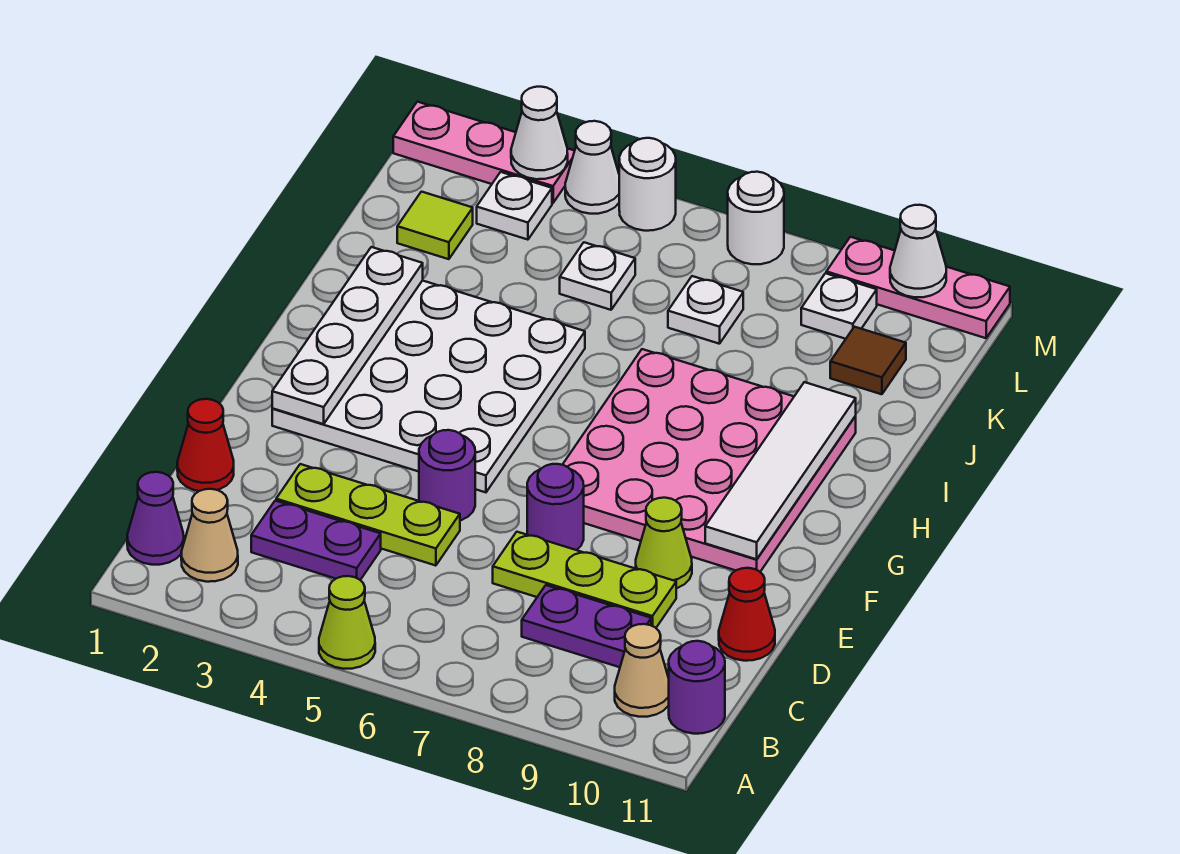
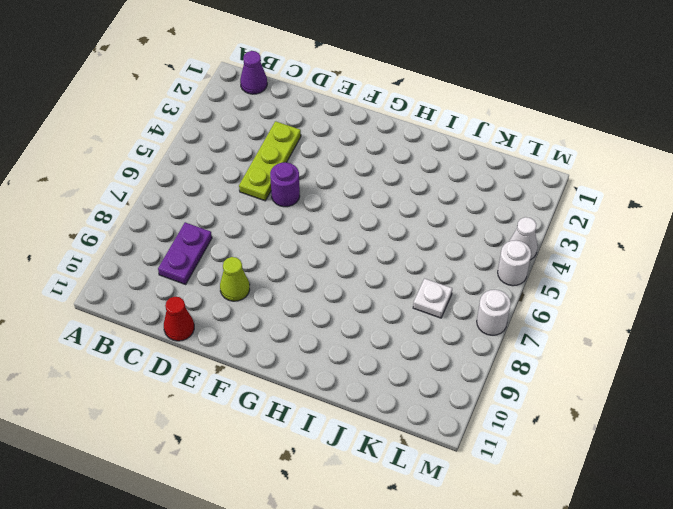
none -> lime 1x1 cone [319,576,375,669]
none -> tan 1x1 cone [181,489,238,582]
none -> tan 1x1 cone [615,624,669,717]
none -> purple 1x1 round brick [669,641,725,734]

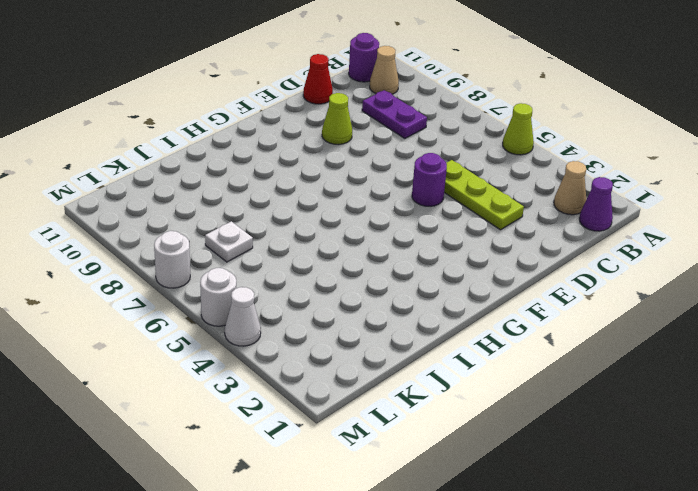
none -> purple 1x2 plate [251,501,381,580]
none -> red 1x1 cone [177,399,234,491]
none -> lime 1x3 plate [493,532,676,628]
none -> purple 1x1 round brick [527,464,584,550]

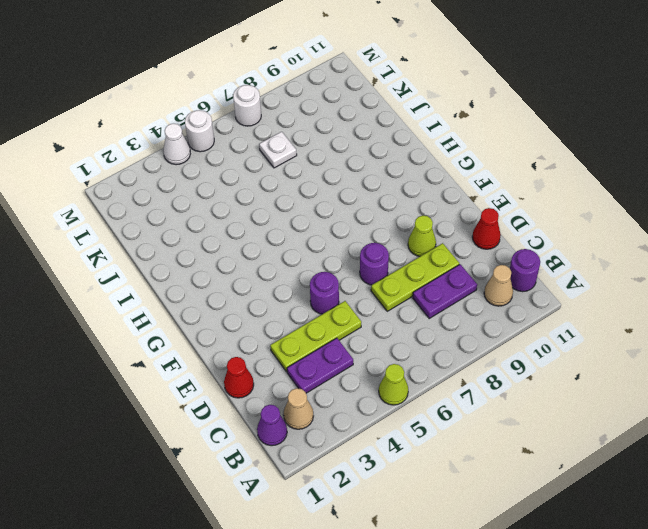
none -> white 4x4 plate [272,281,585,492]
none -> pink 4x4 plate [563,349,856,572]
none -> lime 1x1 tile [397,192,473,259]
none -> white 1x1 plate [560,242,635,310]

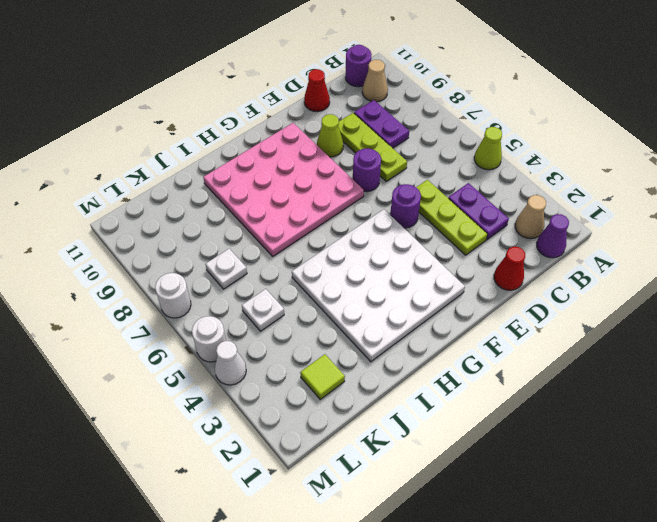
none -> brown 1x1 tile [830,327,906,394]
none -> white 1x1 plate [477,172,552,240]
none -> white 1x1 plate [801,273,877,339]
none -> pink 1x3 plate [393,102,574,203]

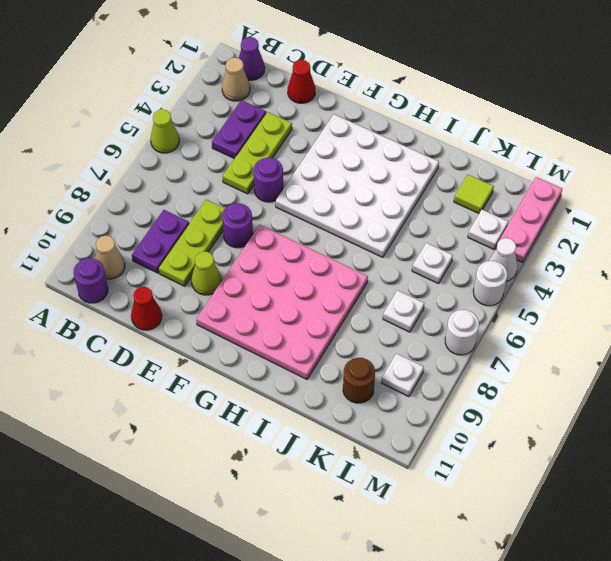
brown 1x1 round brick [343,358,375,403] -> brown 1x1 tile [830,327,906,394]
none -> pink 1x3 plate [826,237,1010,338]
none -> white 1x4 plate [272,247,423,424]
none -> white 1x4 tile [705,382,856,559]
none -> white 1x1 cone [511,87,568,179]

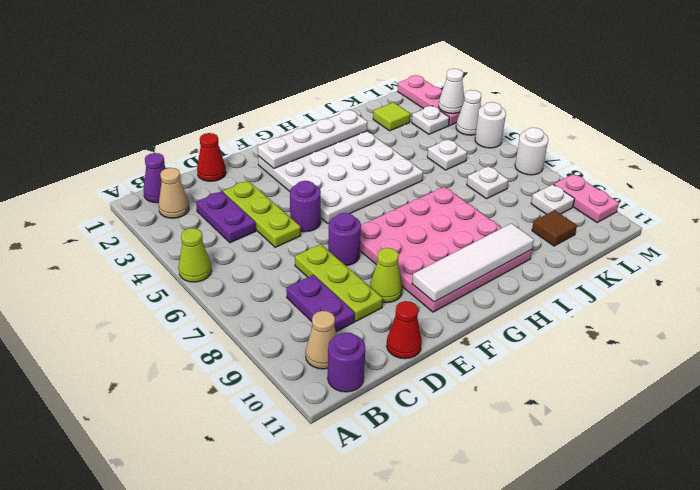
pink 1x2 plate [554,174,619,222] -> pink 1x3 plate [826,237,1010,338]
none -> white 1x1 cone [890,205,946,297]

